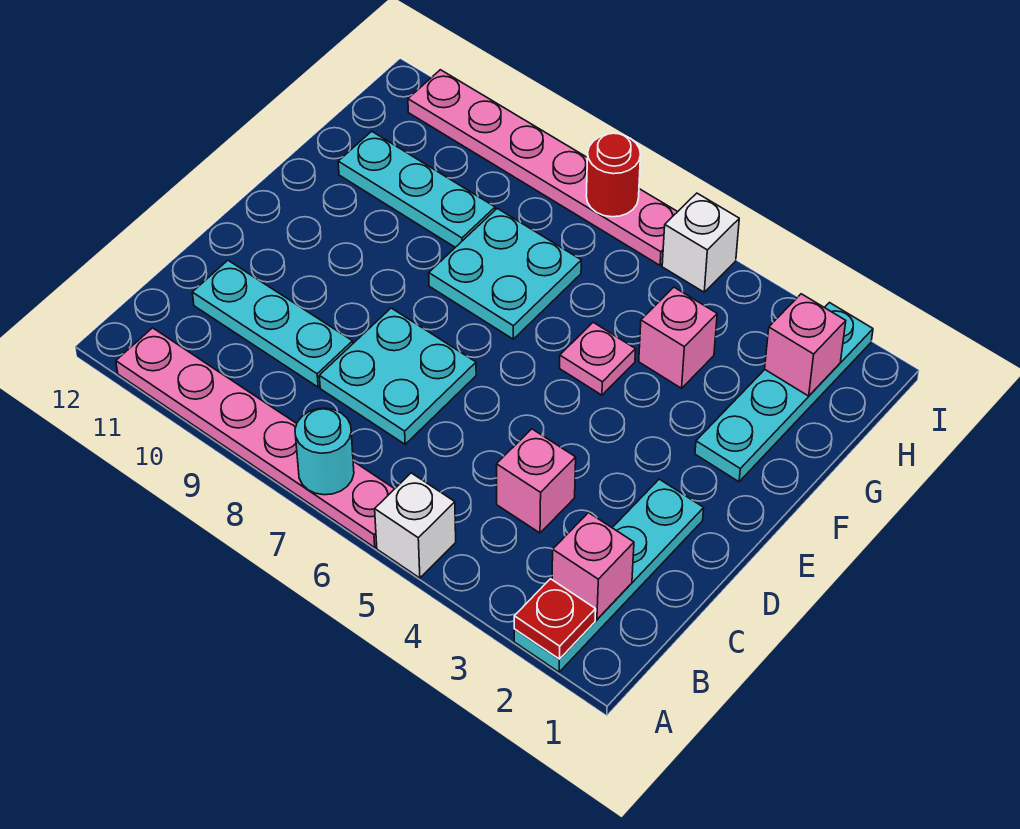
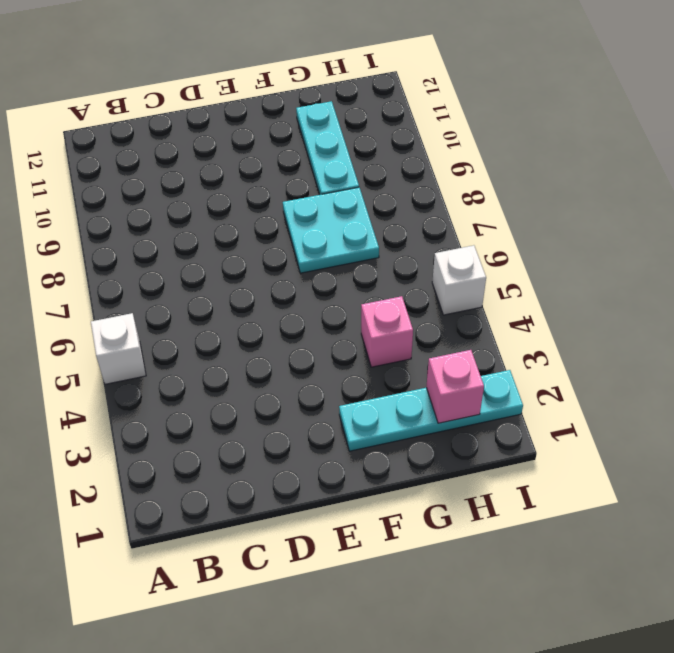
none -> cyan 1x4 plate [514,479,704,672]
none -> pink 1x6 plate [116,328,394,547]
none -> pink 1x1 brick [496,429,576,533]

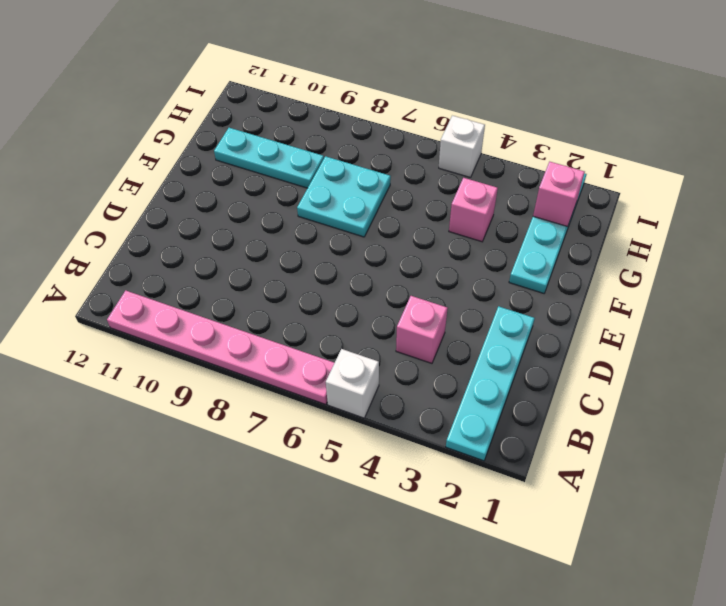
none -> cyan 2x2 plate [319,308,476,444]
none -> cyan 1x3 plate [192,260,353,387]
none -> pink 1x1 plate [560,322,636,395]

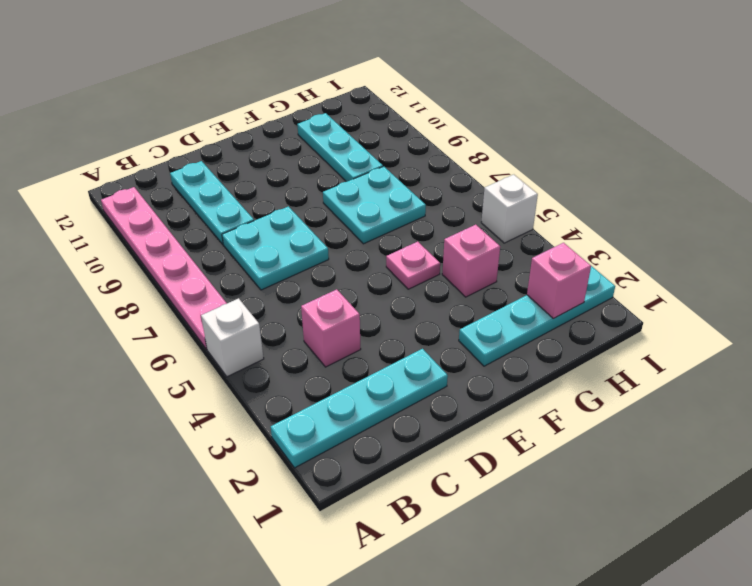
none -> pink 1x6 plate [408,70,677,265]
none -> red 1x1 plate [514,579,596,659]
none -> cyan 1x1 round brick [295,408,354,495]

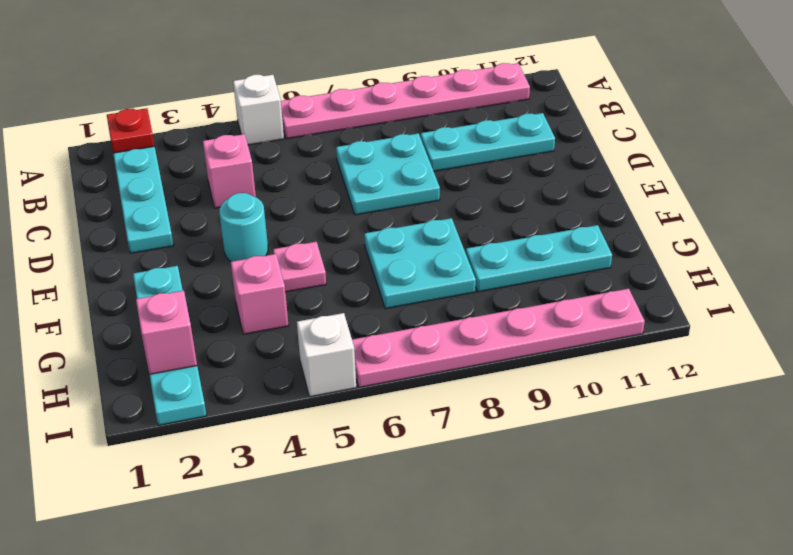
cyan 1x1 round brick [219,193,268,262] -> cyan 1x1 round brick moved to [295,408,354,495]
none -> pink 1x1 brick [552,513,634,619]
none -> red 1x1 round brick [586,133,641,217]

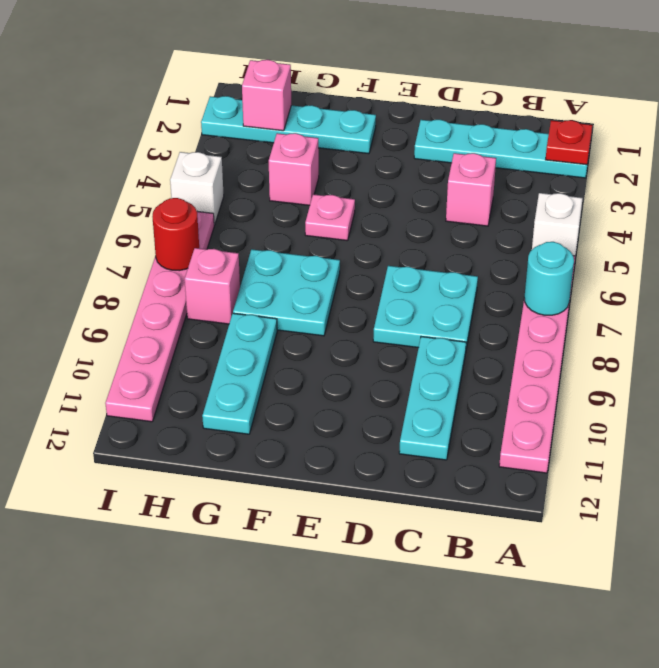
pink 1x1 brick [185,248,240,324] -> pink 1x1 brick moved to [552,513,634,619]

